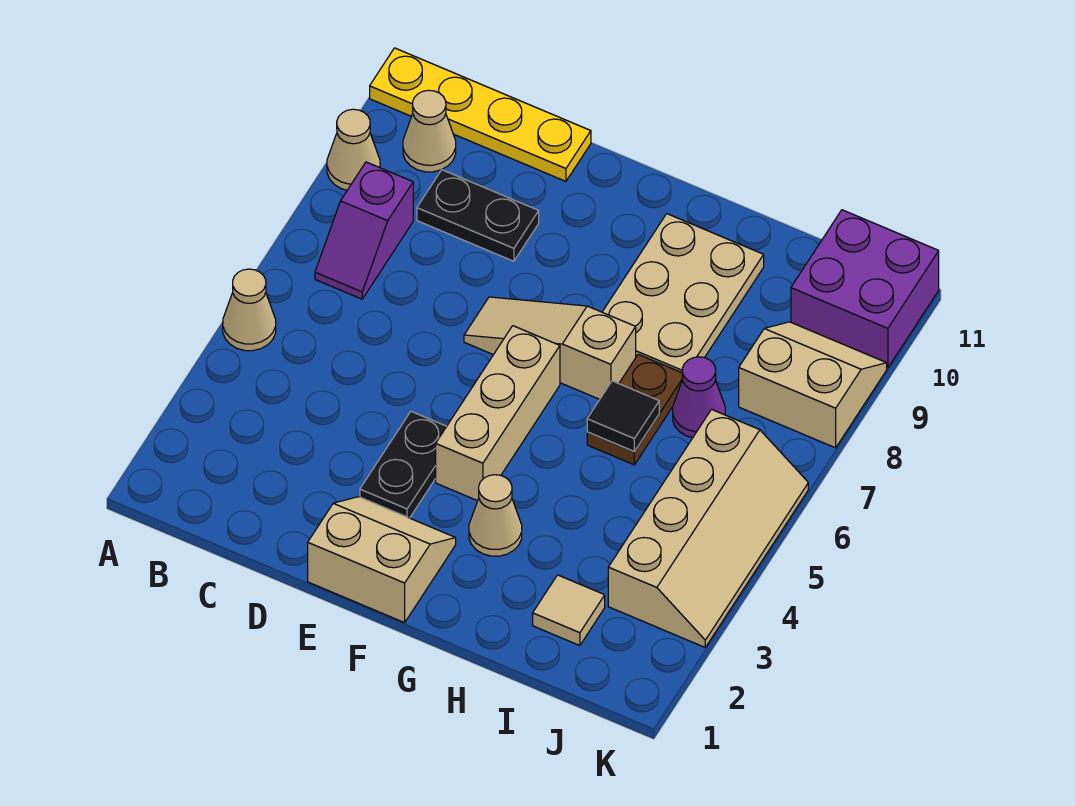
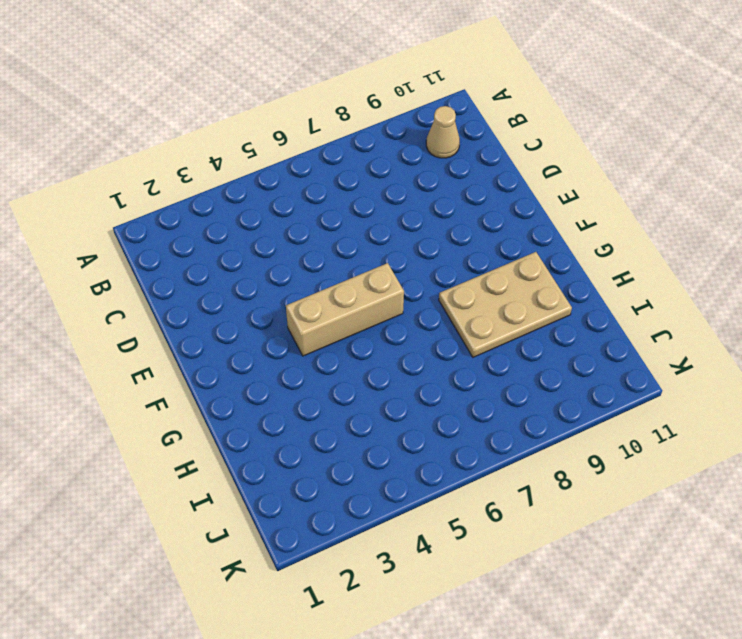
none -> tan 1x1 cone [223,269,276,351]
none -> tan 1x1 cone [327,109,380,190]
none -> yellow 1x4 plate [370,48,591,181]

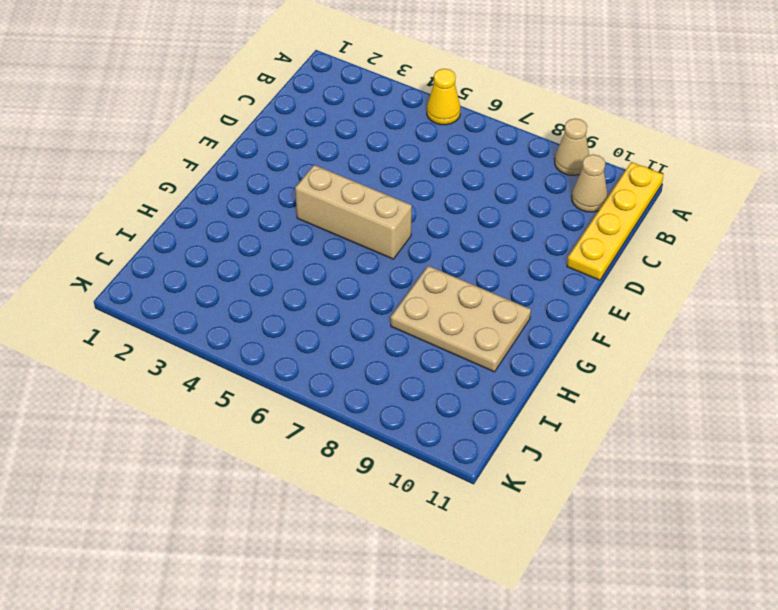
yellow 1x1 cone [427,69,460,125] -> tan 1x1 cone [223,269,276,351]
none -> purple 1x2 slope [315,162,413,299]
none -> black 1x2 plate [417,170,539,261]
none -> tan 2x2 slope [308,497,456,623]

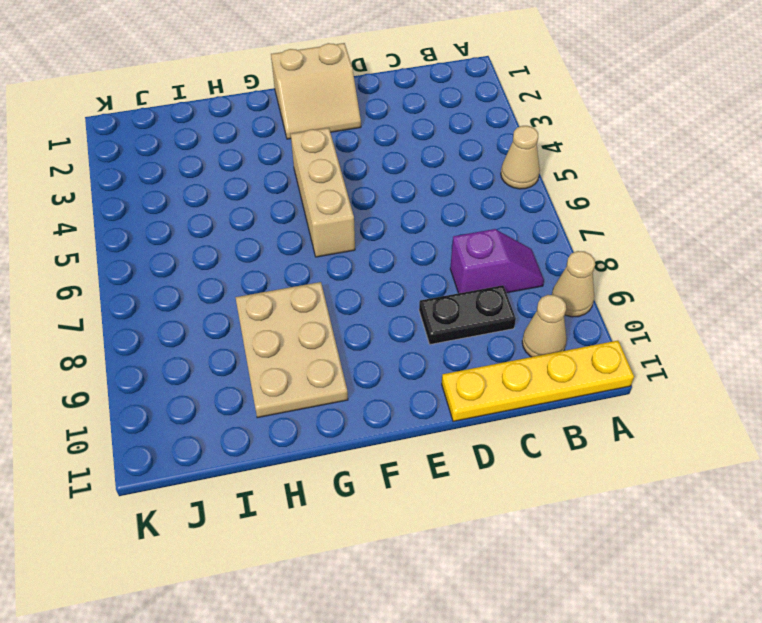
purple 1x2 slope [450,229,544,293] -> purple 1x2 slope turned to [315,162,413,299]
none -> black 1x2 plate [360,411,447,518]
none -> tan 1x3 slope [464,297,636,399]
none -> tan 1x1 cone [469,475,522,556]

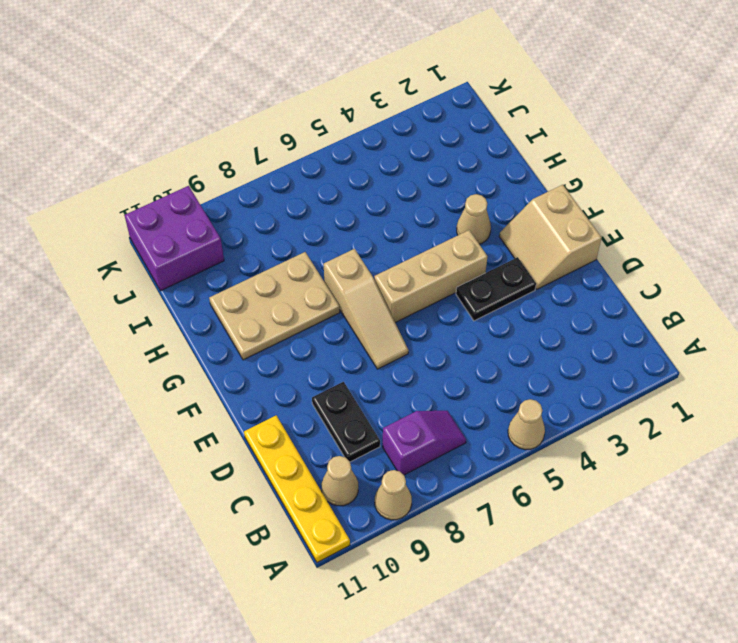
none -> brown 1x2 plate [587,354,683,465]
none -> tan 1x1 tile [533,575,605,646]
none -> purple 1x1 cone [673,357,725,438]

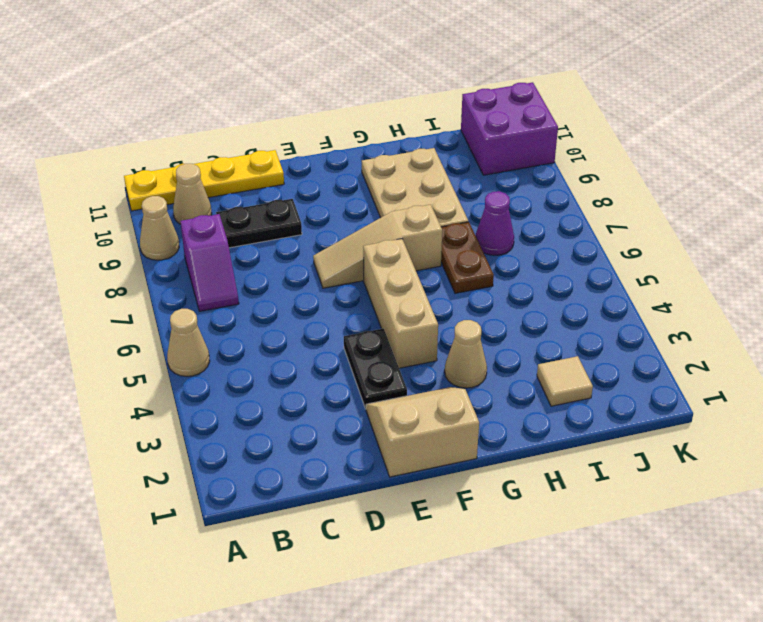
none -> tan 2x4 slope [608,409,808,647]
none -> tan 2x2 slope [739,322,887,448]
none -> black 1x1 tile [587,381,659,452]

